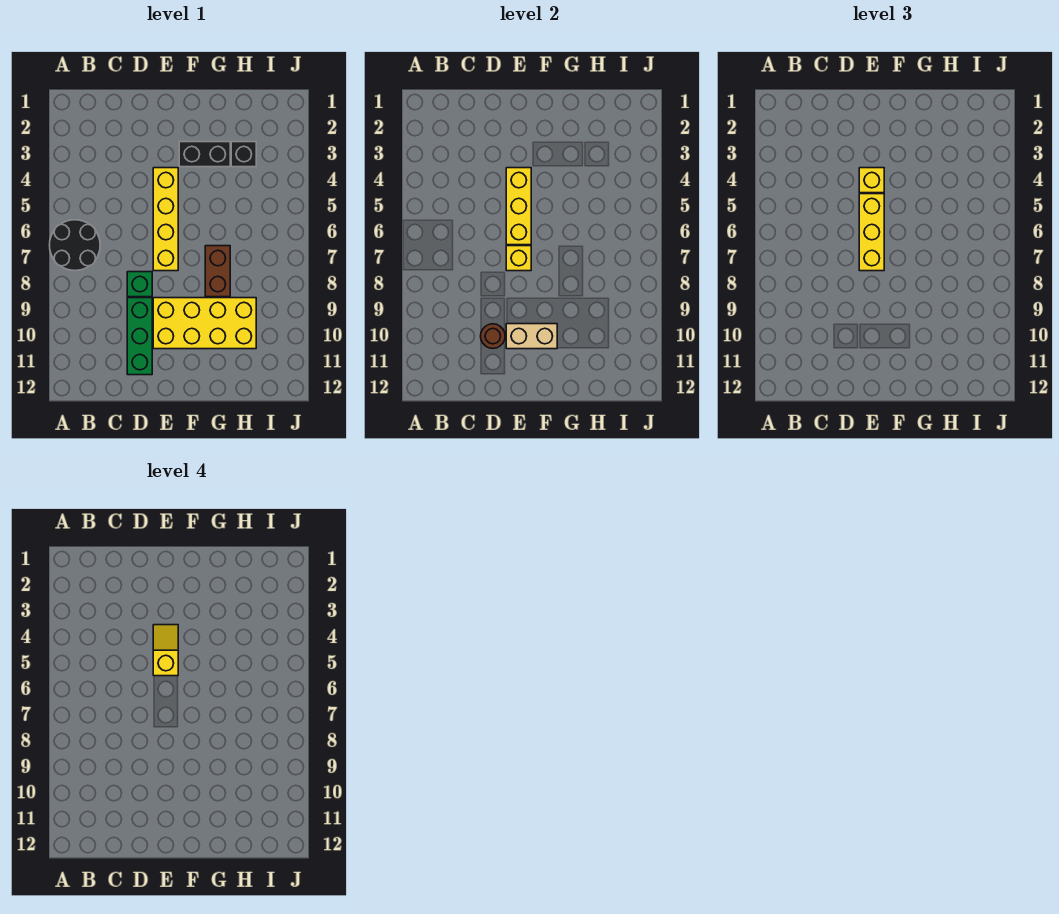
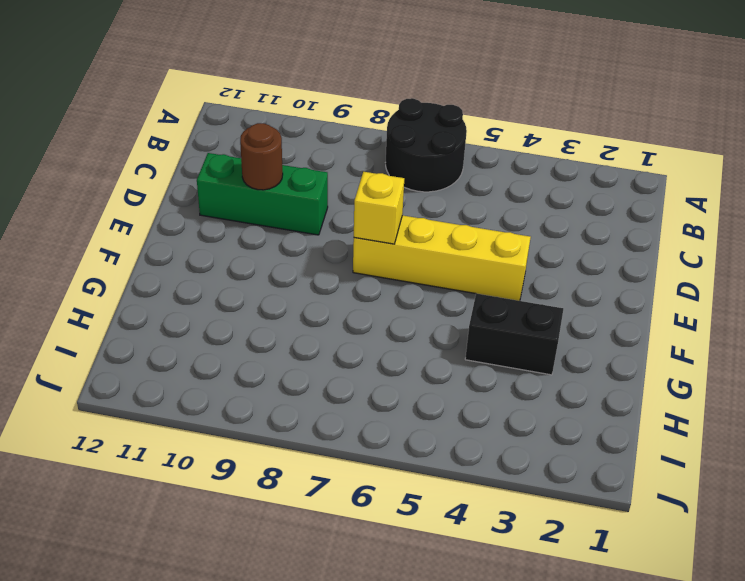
black 1x2 brick [465,293,563,375] -> black 1x2 brick turned to [179,142,230,167]
none -> green 1x1 brick [127,272,152,297]
none -> yellow 2x4 brick [153,298,256,349]
none -> brown 1x2 brick [205,246,230,297]

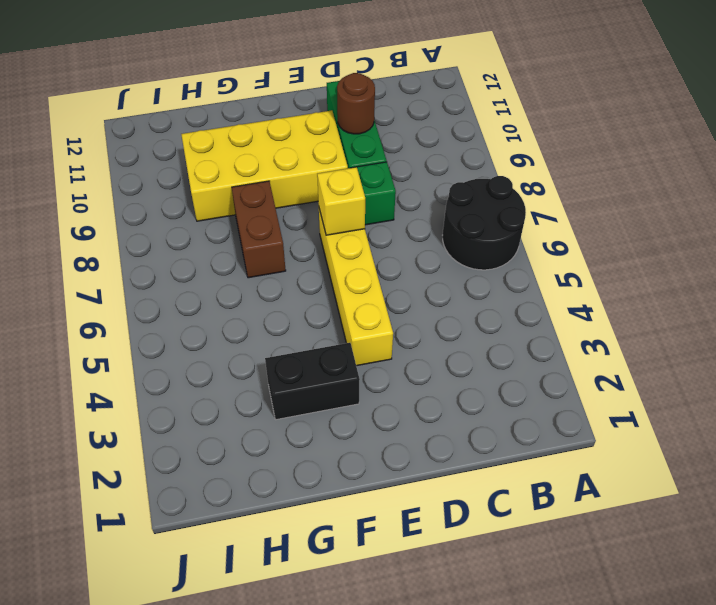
none -> black 1x1 brick [231,142,256,167]
none -> yellow 1x3 brick [506,168,531,245]
none -> tan 1x2 brick [506,324,557,349]

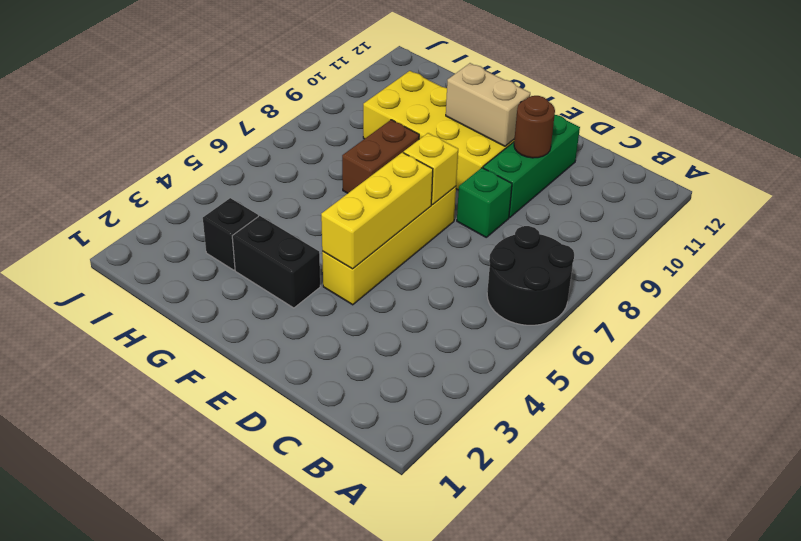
none -> yellow 1x1 brick [859,168,884,193]
none -> yellow 1x3 brick [859,194,884,271]
none -> yellow 1x2 slope [153,625,178,676]

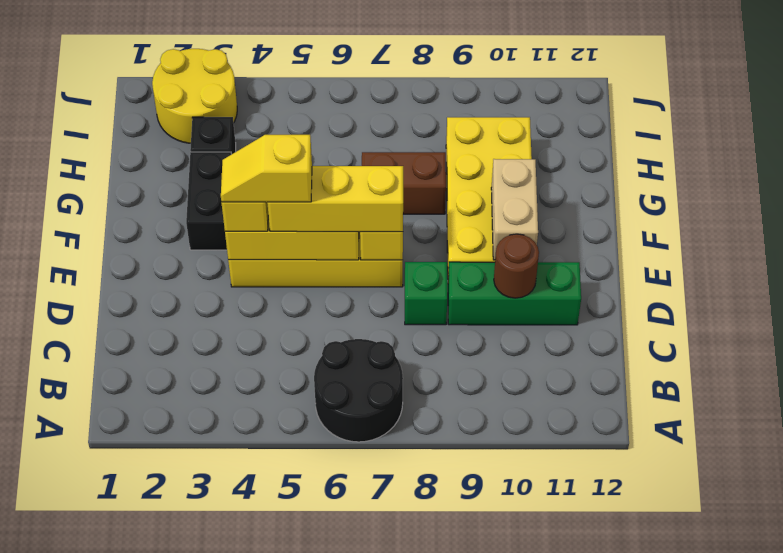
yellow 2x2 round brick [152,49,237,143] -> none

